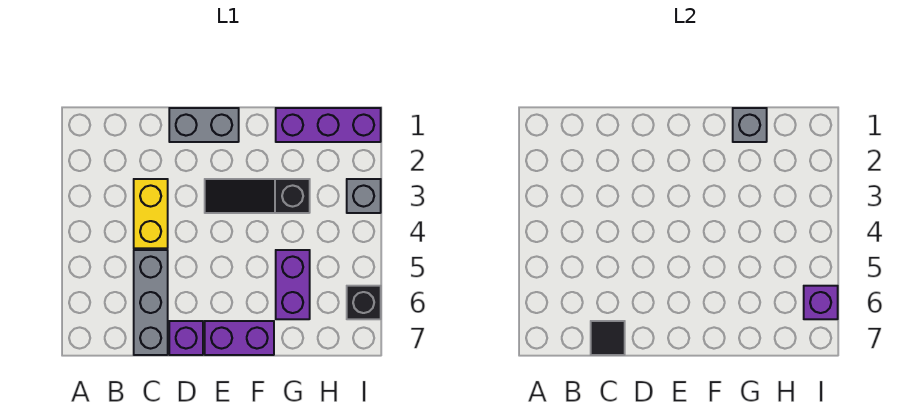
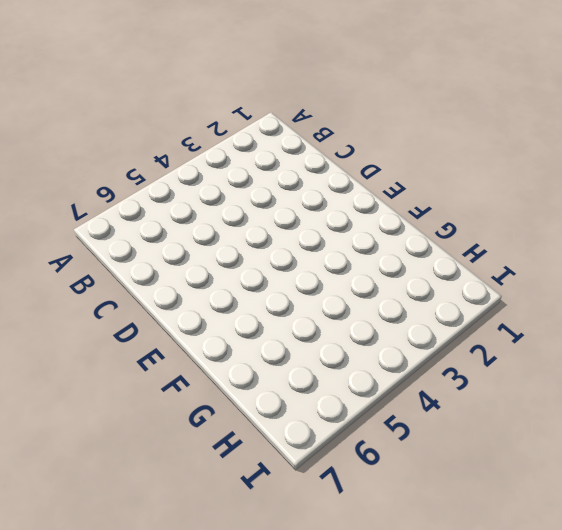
none -> yellow 1x2 brick [134,179,168,248]
none -> grey 1x3 brick [134,250,168,355]
none -> grey 1x2 brick [169,108,239,142]

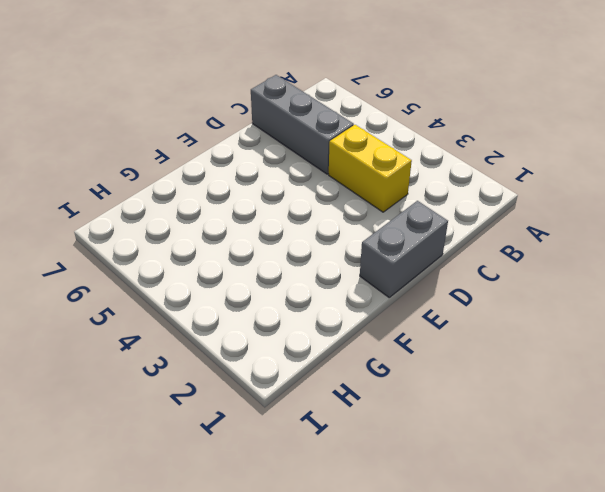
none -> purple 1x1 brick [169,321,203,355]
none -> black 1x3 slope [205,179,310,213]
none -> purple 1x2 brick [205,321,274,355]

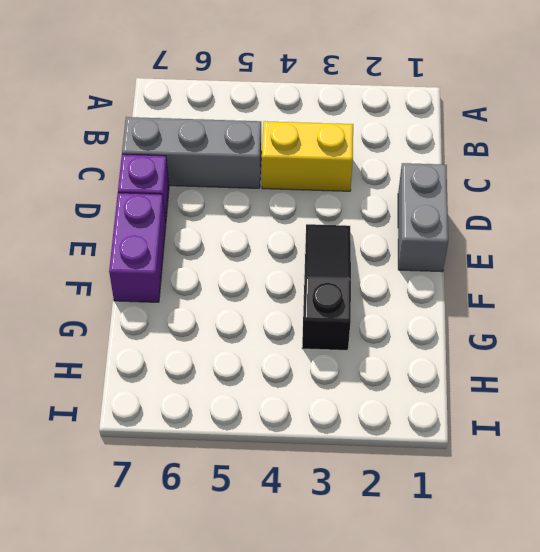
none -> purple 1x3 brick [276,108,381,142]
none -> purple 1x2 brick [276,250,310,319]
none -> grey 1x1 brick [347,179,381,213]

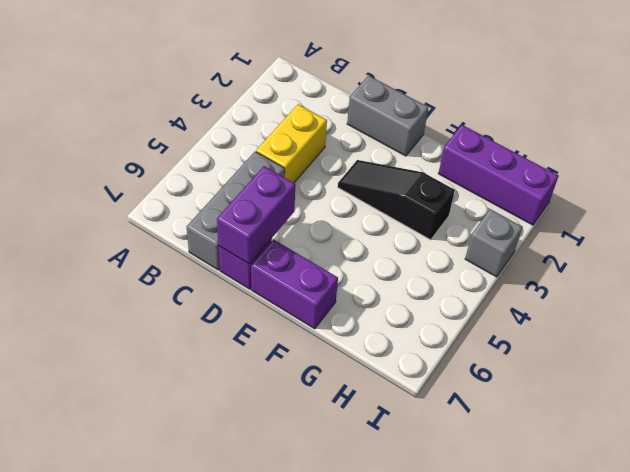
purple 1x2 brick [217,166,295,264] -> purple 1x2 brick moved to [276,250,310,319]
none -> black 1x1 brick [347,286,381,319]
none -> black 1x1 tile [591,321,625,355]
none -> grey 1x1 brick [733,108,767,142]

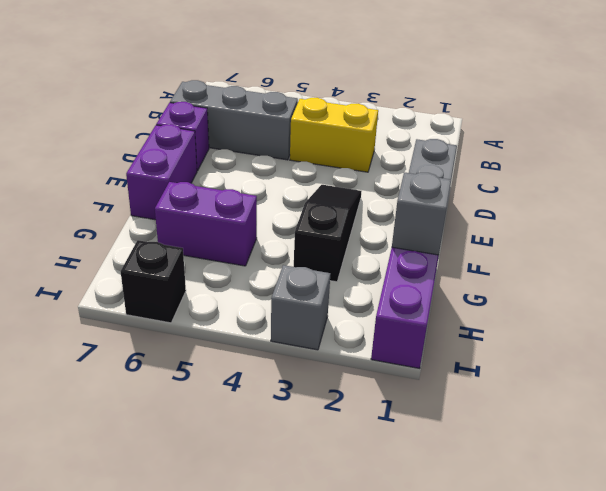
none -> black 1x1 tile [591,321,625,355]
none -> purple 1x1 brick [804,286,838,319]

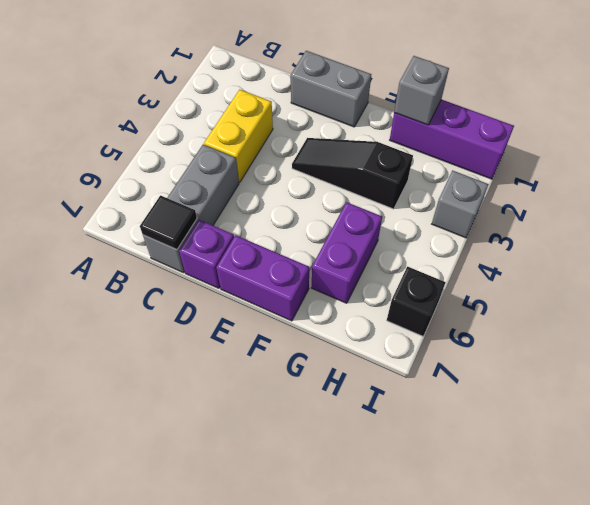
none -> purple 1x1 brick [804,286,838,319]

